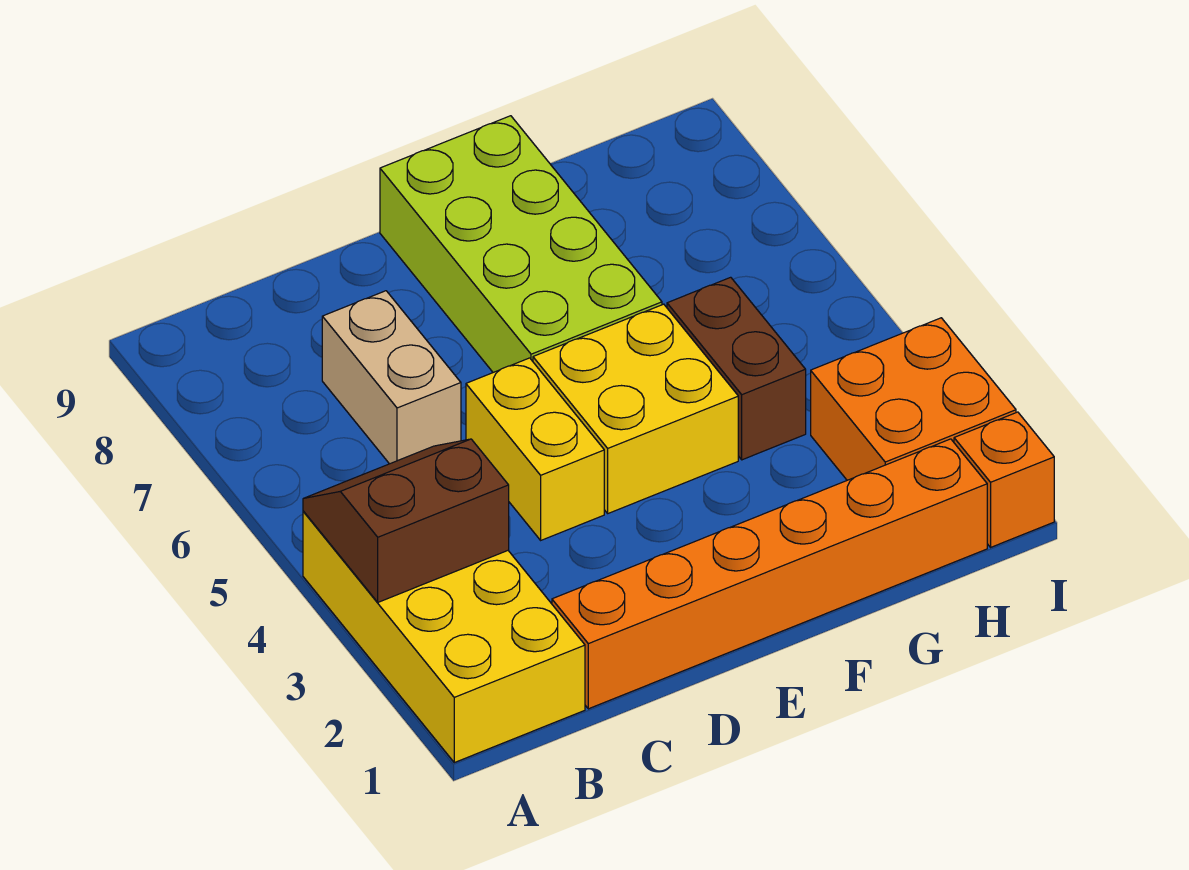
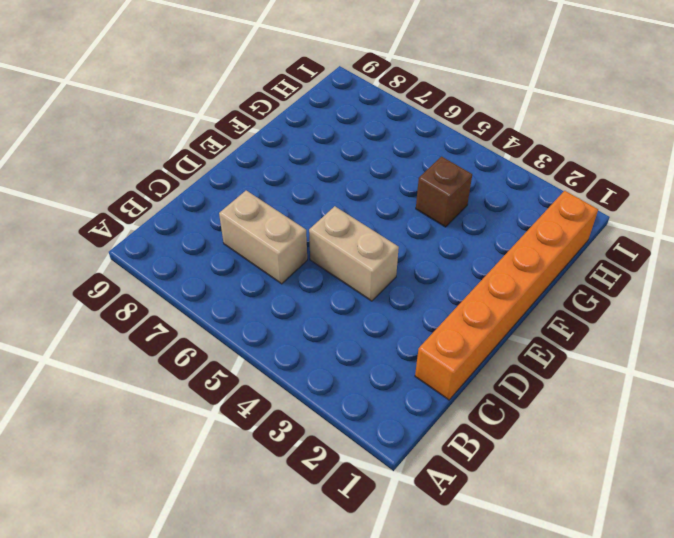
tan 1x2 brick [309,206,399,301] -> yellow 1x2 brick [466,358,604,540]
brown 1x1 brick [416,156,472,227] -> brown 1x2 brick [667,277,806,460]
none -> yellow 2x4 brick [303,511,585,763]
none -> yellow 2x2 brick [533,304,738,513]

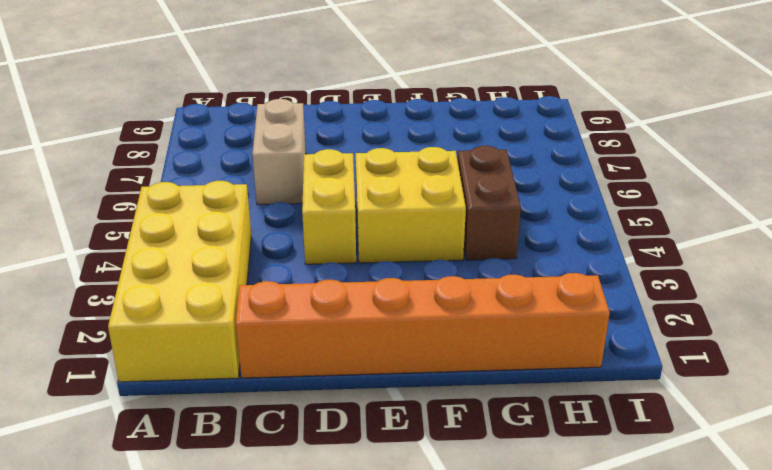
none -> lime 2x4 brick [380,116,662,372]
none -> orange 2x2 brick [811,318,1016,480]

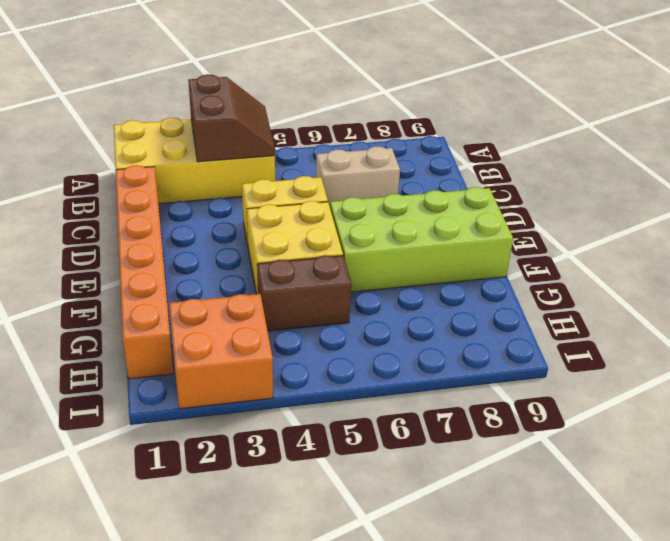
none -> orange 1x1 brick [954,412,1054,547]

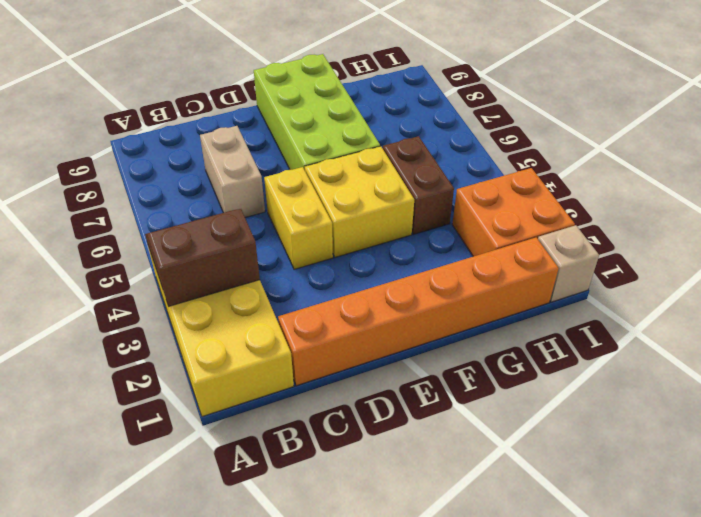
tan 1x1 brick [538,225,599,302] -> orange 1x1 brick [954,412,1054,547]

